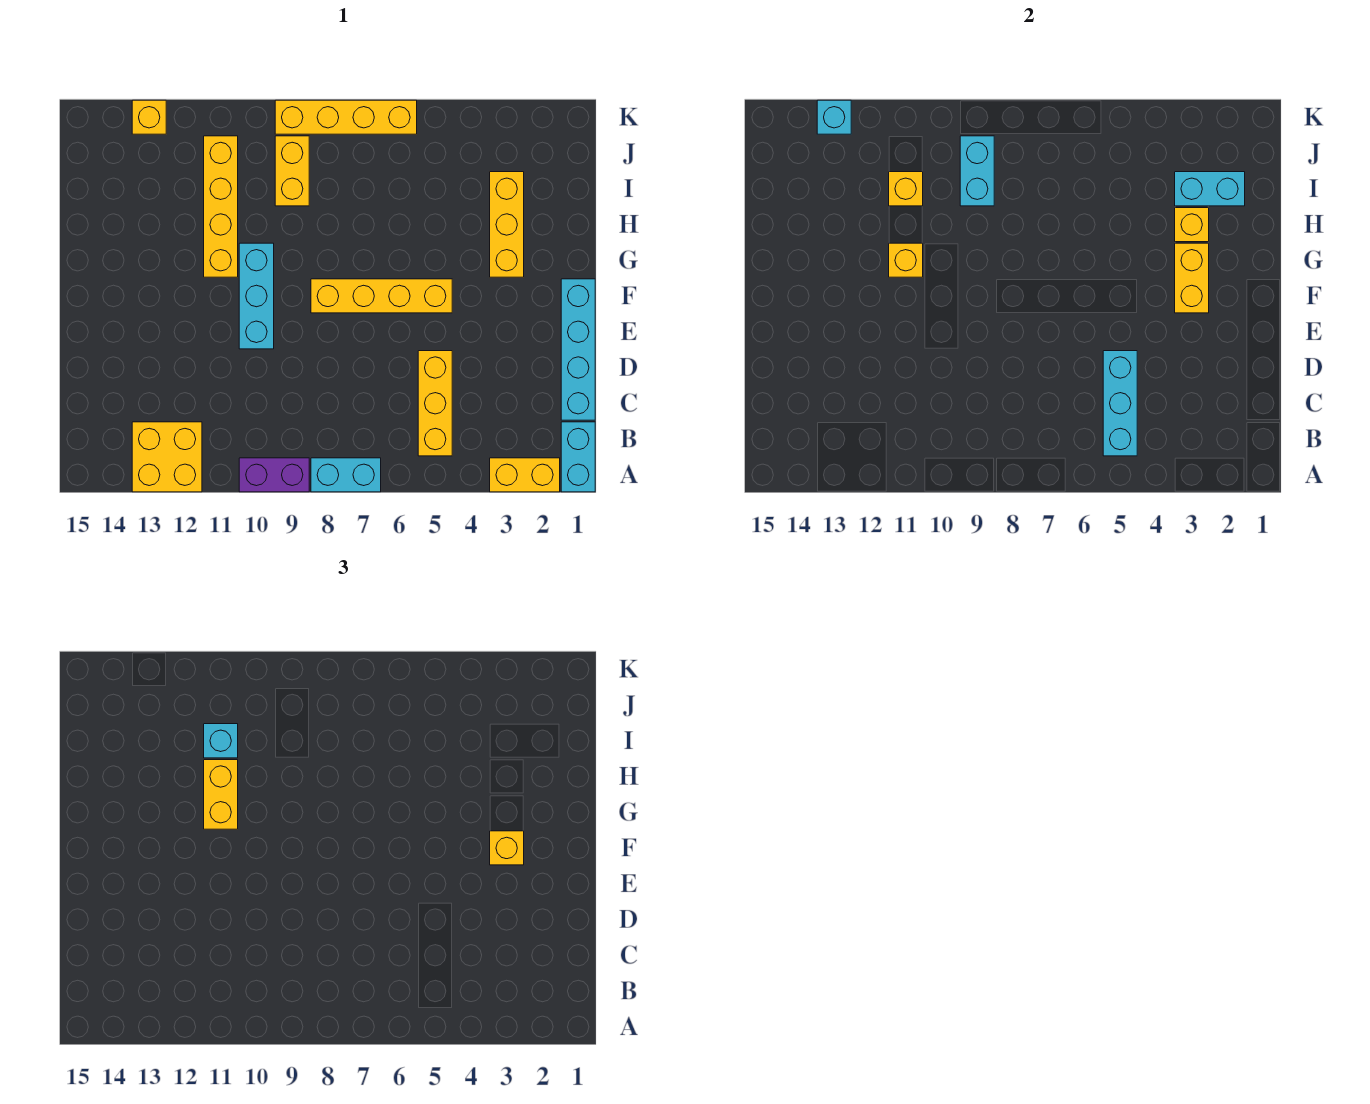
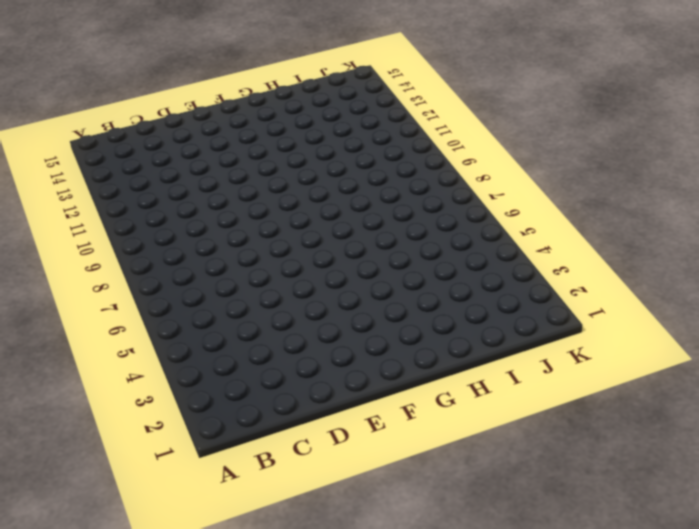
none -> cyan 1x2 brick [561,422,595,492]
none -> yellow 1x2 brick [490,458,560,492]
none -> cyan 1x2 brick [311,458,381,492]

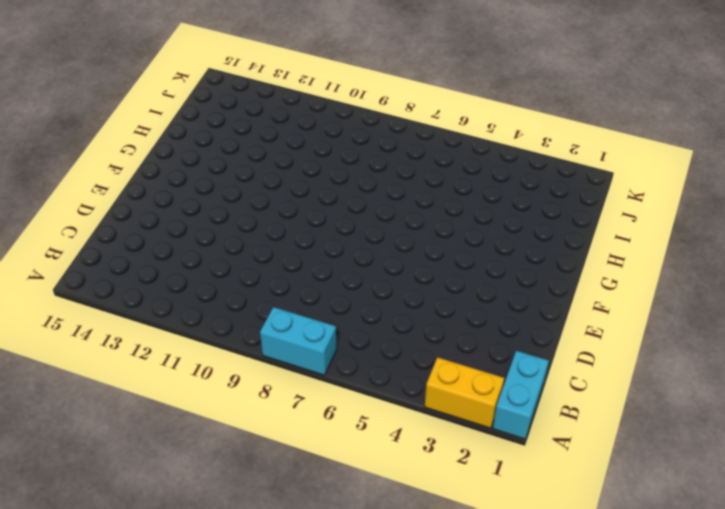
none -> purple 1x2 brick [239,458,309,492]
none -> yellow 2x2 brick [132,422,202,492]
none -> yellow 1x3 brick [418,351,452,456]

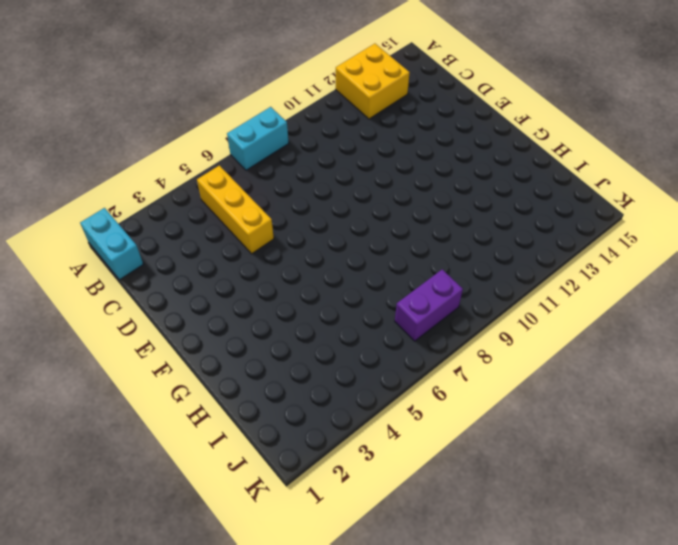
purple 1x2 brick [395,269,463,341] -> purple 1x2 brick moved to [239,458,309,492]
none -> yellow 1x2 brick [490,458,560,492]
none -> cyan 1x4 brick [561,279,595,420]
none -> cyan 1x3 brick [239,243,274,349]

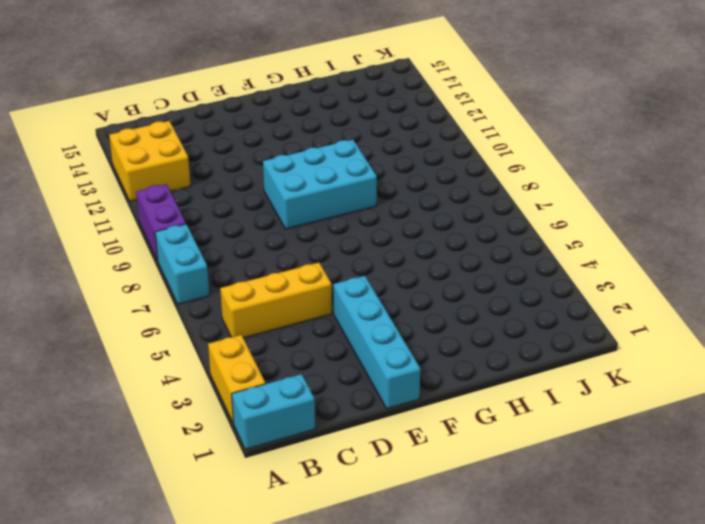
cyan 1x4 brick [333,276,420,409] -> cyan 1x4 brick turned to [561,279,595,420]
cyan 2x3 brick [263,140,377,229] -> cyan 1x3 brick [239,243,274,349]
none -> yellow 1x4 brick [311,279,452,313]
none -> yellow 1x3 brick [490,172,524,277]
none -> yellow 1x4 brick [204,136,238,277]

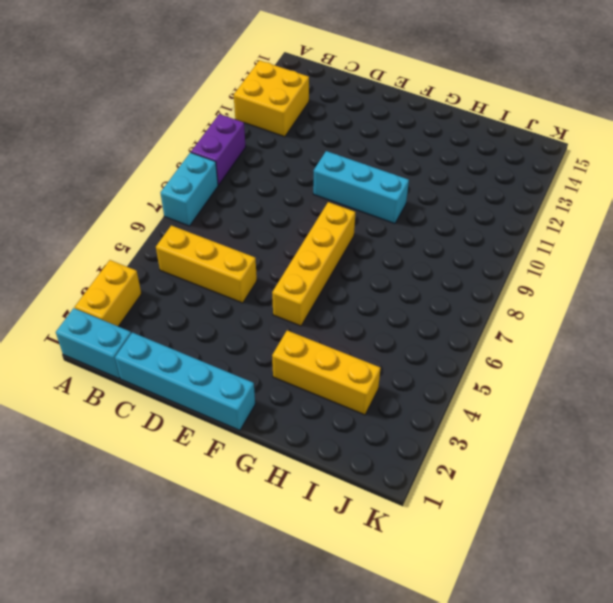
none -> yellow 1x4 brick [204,136,238,277]
none -> yellow 1x2 brick [275,136,309,206]
none -> yellow 1x4 brick [275,100,417,134]

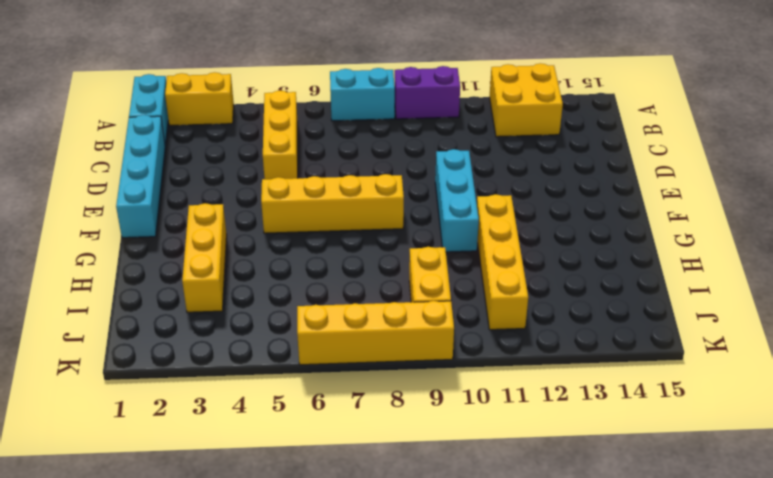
none -> yellow 1x1 brick [132,100,166,134]
none -> cyan 1x3 brick [1103,351,1137,456]
none -> yellow 1x2 brick [1175,243,1209,313]

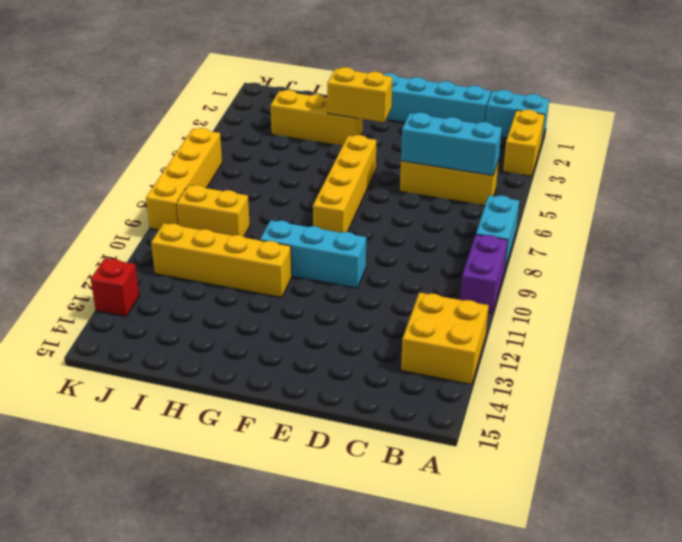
red 1x1 brick [91,258,140,316] -> yellow 1x1 brick [132,100,166,134]
none -> yellow 1x1 brick [889,243,923,277]
none -> yellow 1x1 brick [1175,208,1209,242]
none -> cyan 1x2 brick [1175,172,1245,206]

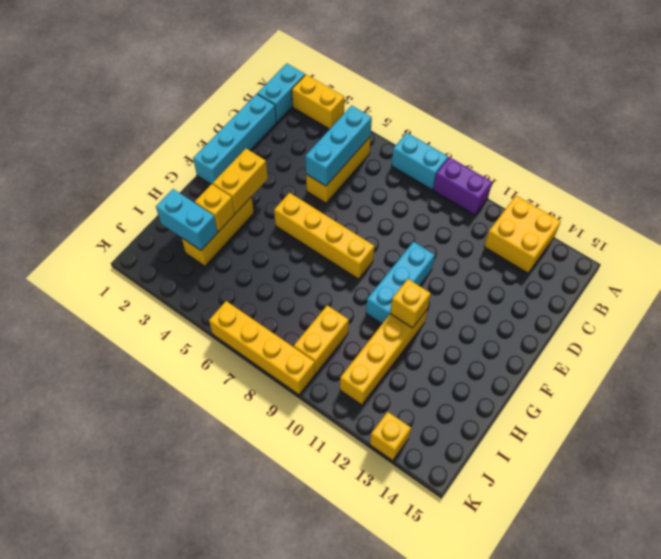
none -> cyan 1x2 brick [960,136,994,206]
none -> yellow 1x1 brick [889,172,923,206]
none -> cyan 1x1 brick [817,100,851,134]

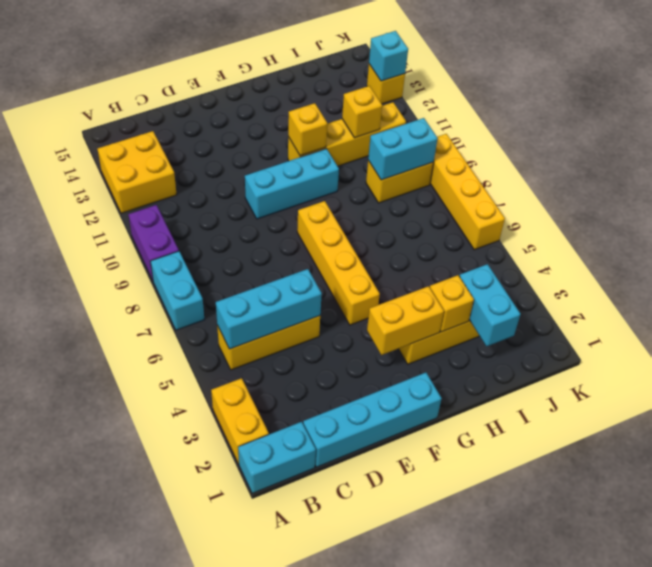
none -> yellow 1x1 brick [490,831,524,865]
none -> yellow 1x2 brick [204,760,238,829]
none -> cyan 1x1 brick [204,724,238,758]

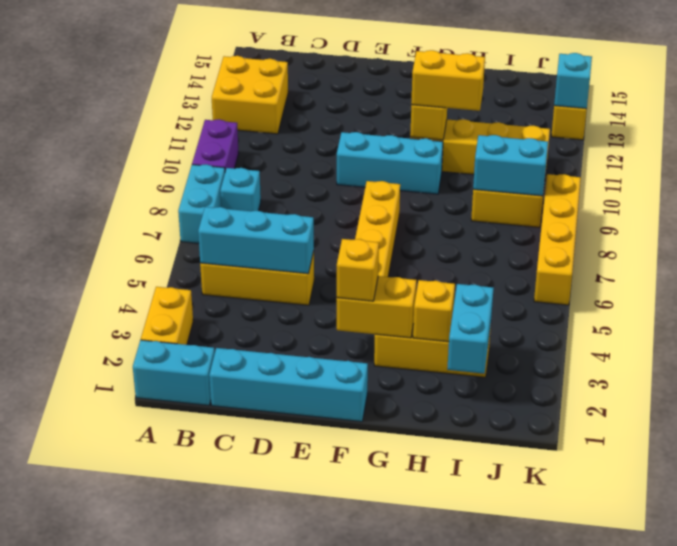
cyan 1x1 brick [220,168,261,211] -> cyan 1x1 brick moved to [204,724,238,758]
none -> yellow 1x1 brick [889,172,923,206]

